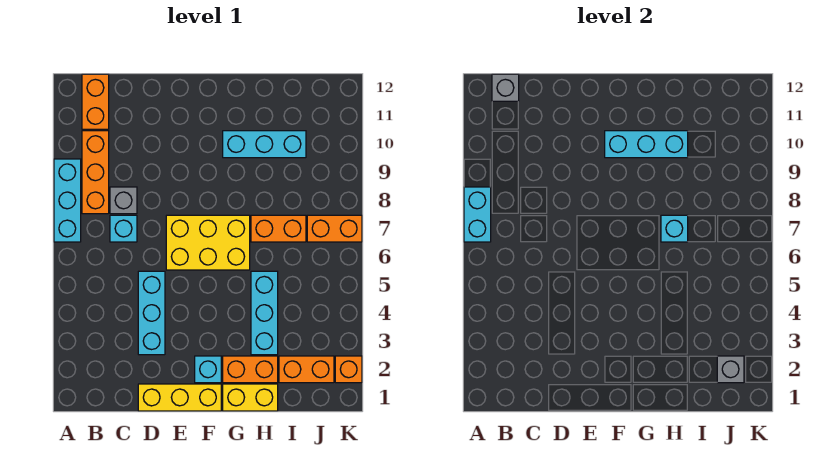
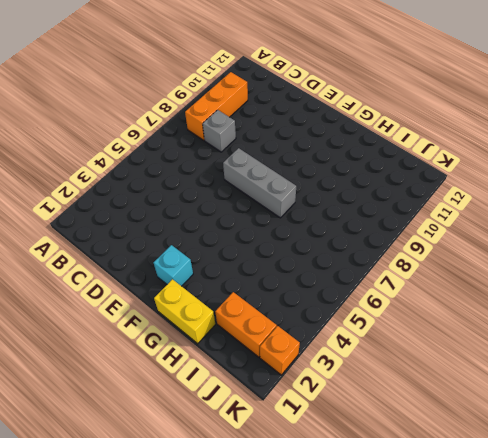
grey 1x3 brick [223,148,296,218] -> yellow 2x3 brick [166,215,250,270]
none -> cyan 1x3 brick [54,159,81,242]
none -> orange 1x2 brick [82,74,109,129]
none -> cyan 1x1 brick [110,215,137,242]

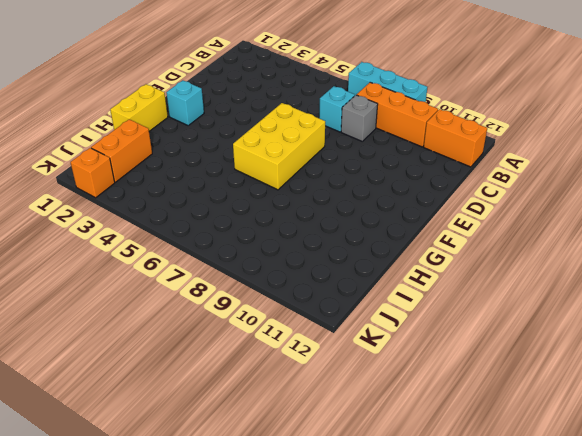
none -> yellow 1x3 brick [138,384,221,411]
none -> cyan 1x3 brick [138,271,165,355]
none -> orange 1x2 brick [223,356,278,383]

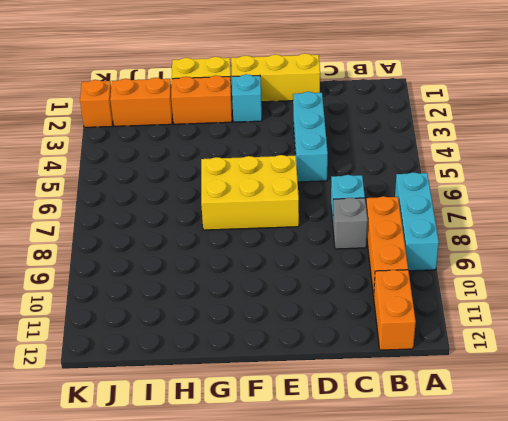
none -> cyan 1x3 brick [223,131,306,158]
none -> cyan 1x3 brick [251,271,278,355]
none -> orange 1x2 brick [251,215,306,242]

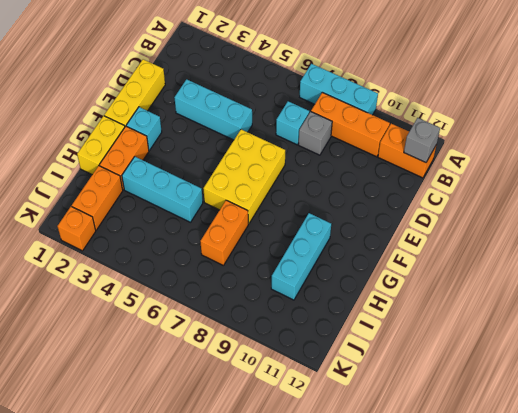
none -> orange 1x2 brick [307,215,362,242]
none -> cyan 1x2 brick [464,187,491,242]
none -> cyan 1x3 brick [605,131,688,158]

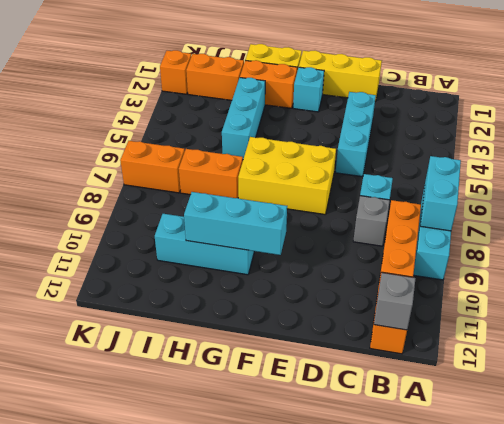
none -> cyan 1x1 brick [661,215,688,242]
none -> grey 1x1 brick [717,356,744,383]

